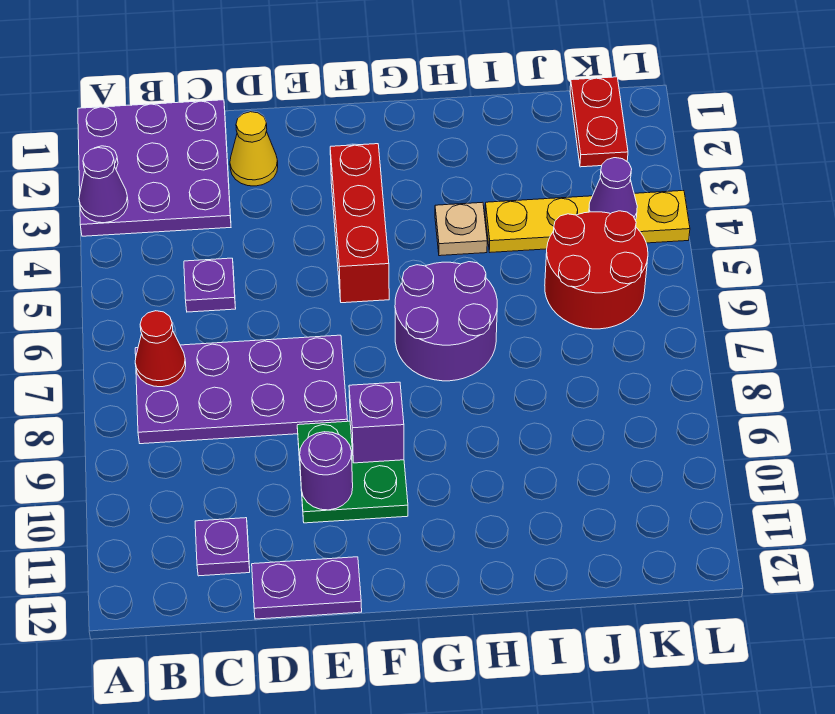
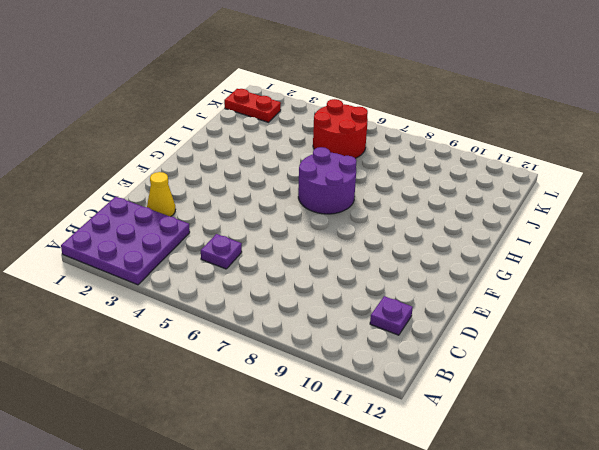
none -> purple 2x4 plate [135,335,348,444]
none -> purple 1x2 plate [252,557,362,619]
none -> green 2x2 plate [297,421,408,523]

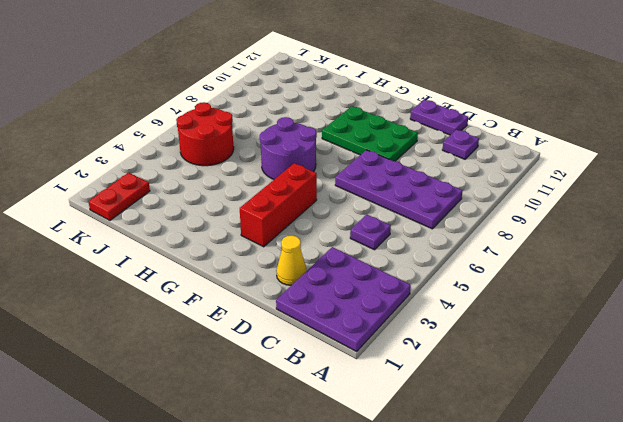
green 2x3 plate [322,106,418,161] -> green 2x2 plate [297,421,408,523]
none -> tan 1x1 plate [435,202,487,256]
none -> yellow 1x4 plate [485,191,690,252]
none -> purple 1x1 cone [79,148,128,223]

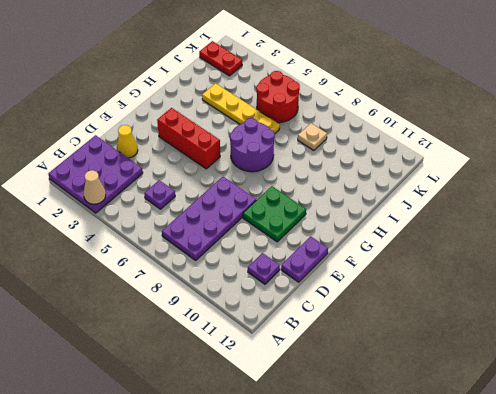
tan 1x1 cone [84,170,106,204] -> purple 1x1 cone [79,148,128,223]
yellow 1x4 plate [202,83,280,134] -> yellow 1x4 plate turned to [485,191,690,252]
tan 1x1 plate [298,123,327,151] -> tan 1x1 plate moved to [435,202,487,256]
none -> red 1x1 cone [135,311,186,387]
none -> purple 1x1 round brick [300,432,353,510]
none -> purple 1x1 brick [349,382,404,463]

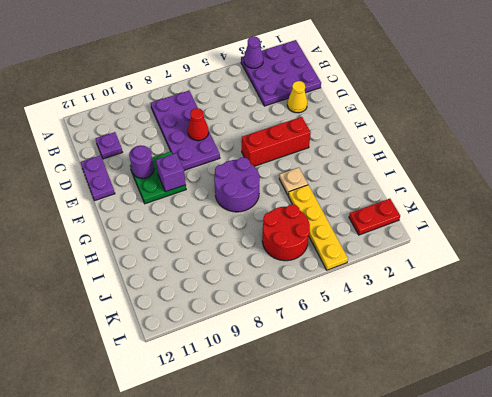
red 1x1 cone [188,108,209,141] -> red 1x1 cone moved to [135,311,186,387]
none -> purple 1x1 plate [184,258,236,312]
none -> purple 1x1 cone [589,158,637,220]

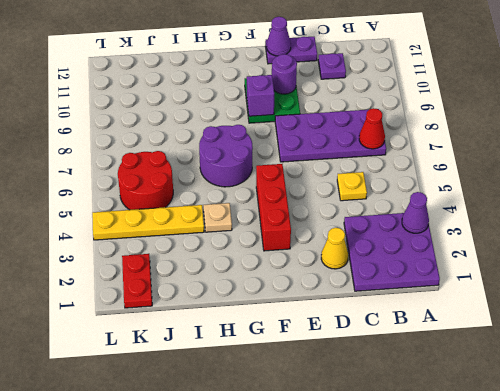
yellow 1x1 plate [337,172,367,201] -> purple 1x1 plate [184,258,236,312]
purple 1x1 cone [267,17,291,56] -> purple 1x1 cone moved to [589,158,637,220]

